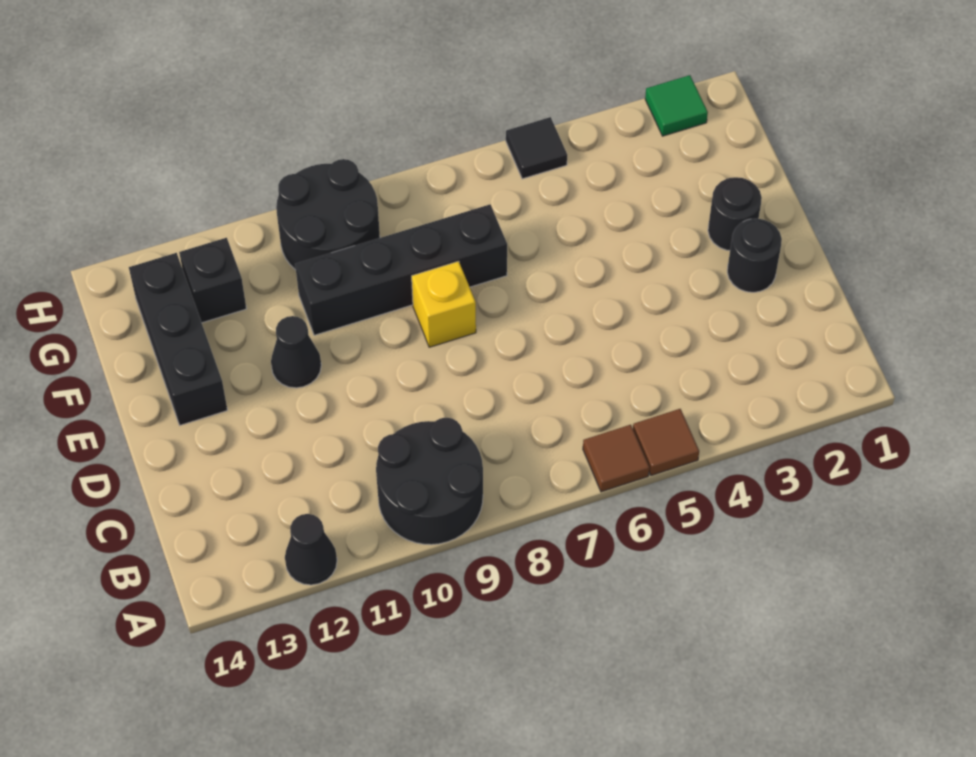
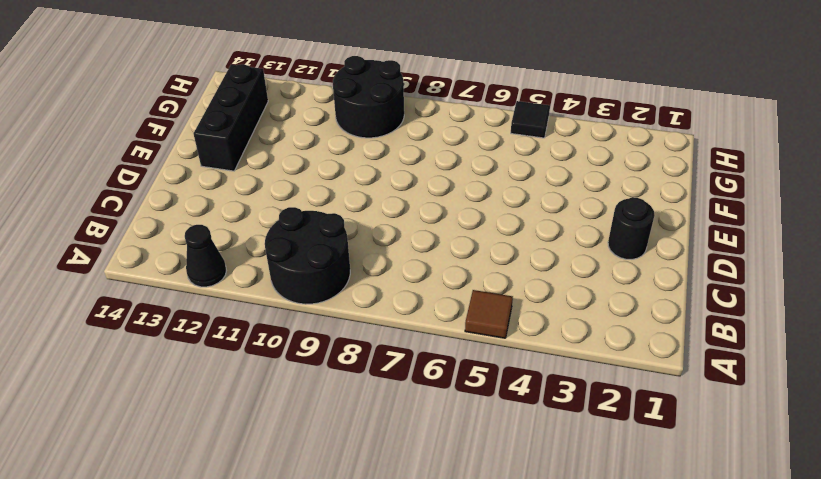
none -> brown 1x1 tile [583,425,649,492]
none -> black 1x1 round brick [708,177,762,251]
none -> yellow 1x1 brick [412,261,476,347]

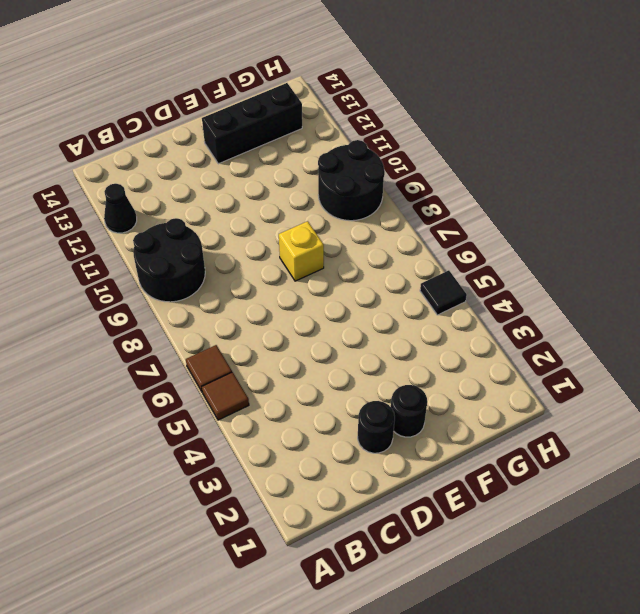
none -> black 1x1 cone [271,316,321,388]
none -> black 1x4 brick [295,205,507,335]
none -> black 1x1 brick [179,238,246,323]

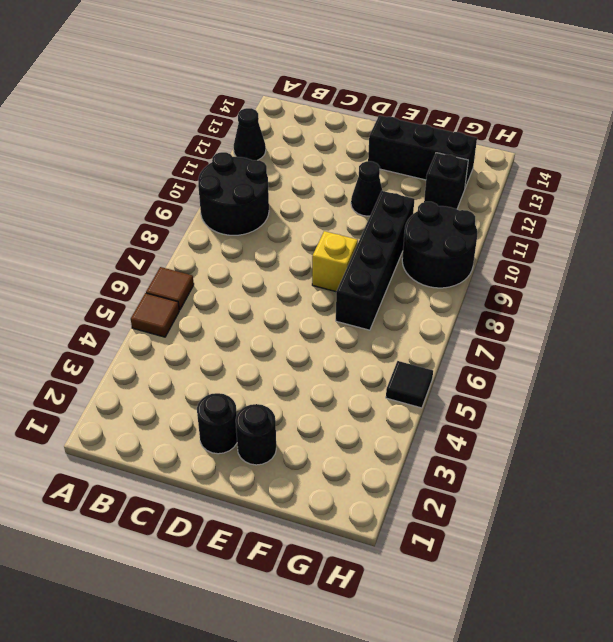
none -> green 1x1 tile [645,75,708,136]

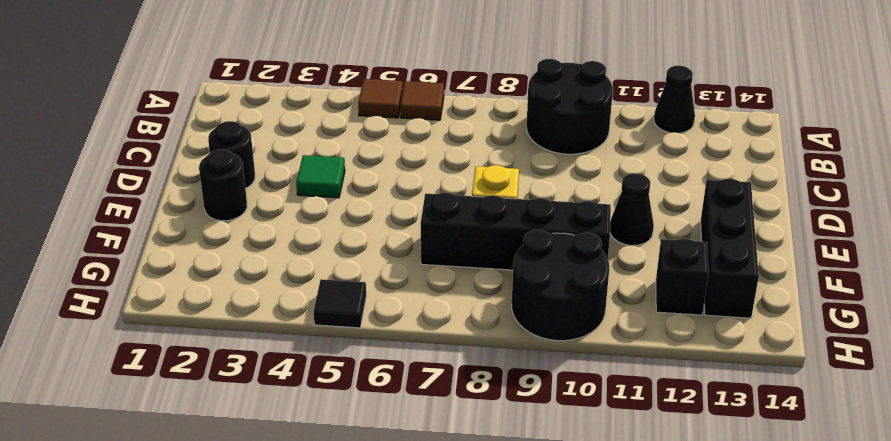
green 1x1 tile [296,155,345,198] -> green 1x1 tile moved to [645,75,708,136]

